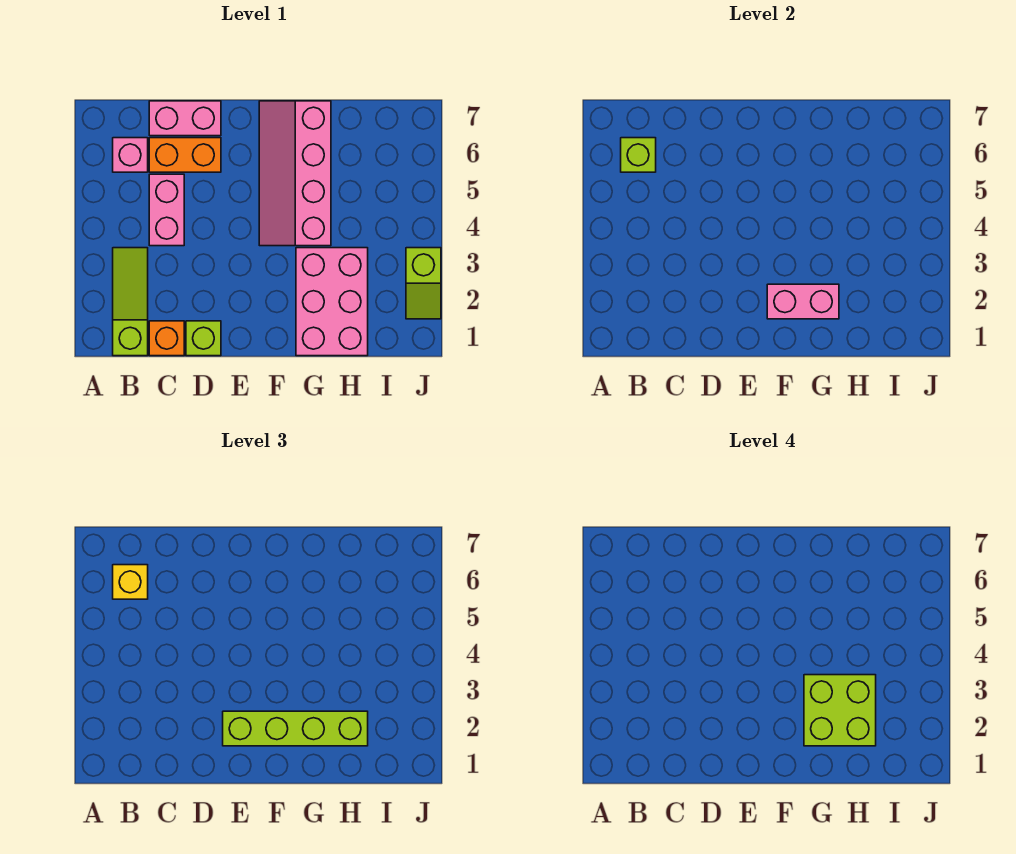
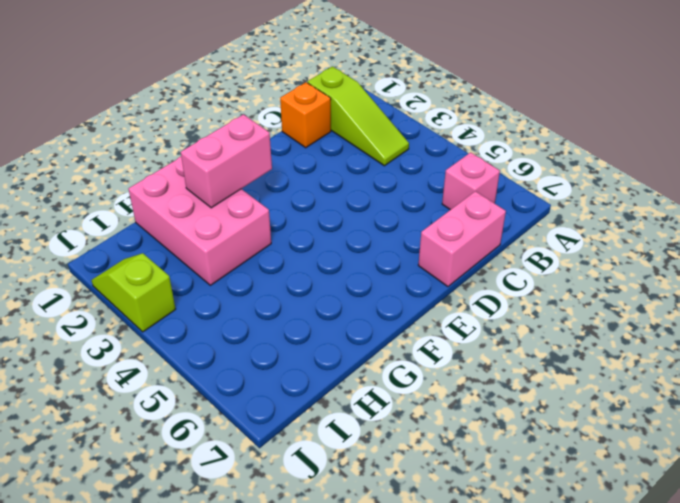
none -> pink 1x2 brick [149,174,184,246]
none -> orange 1x2 brick [149,138,221,172]
none -> lime 1x1 brick [186,321,221,356]

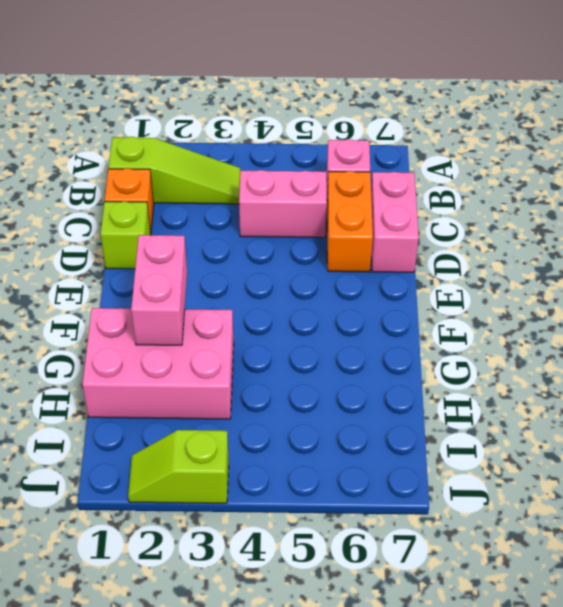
none -> pink 2x4 slope [259,101,331,246]
none -> lime 1x1 brick [621,138,656,172]
none -> yellow 1x1 brick [113,565,148,599]

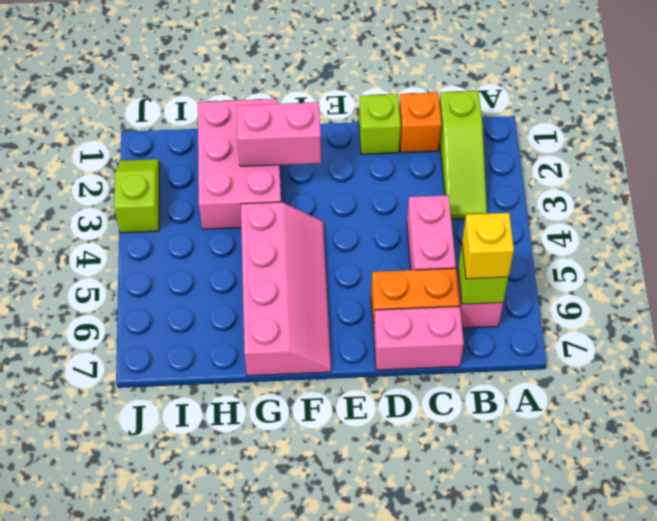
none -> lime 1x4 brick [223,711,368,746]
none -> lime 2x2 brick [804,675,876,746]

